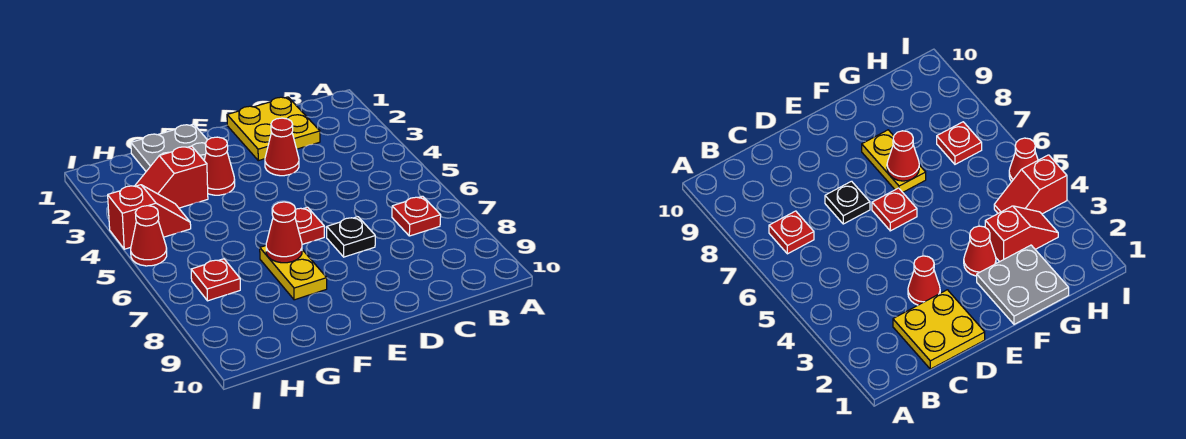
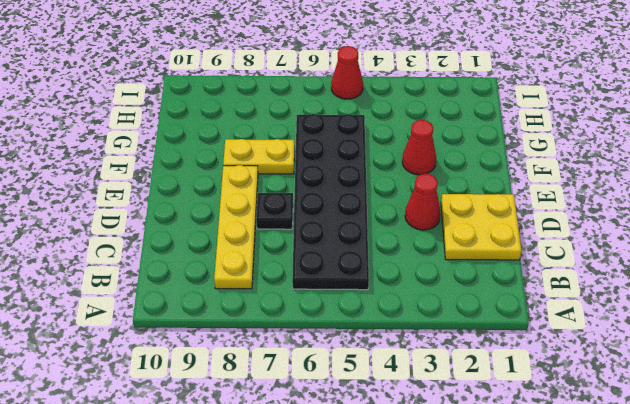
black 2x6 plate [292,114,369,290] -> red 1x1 plate [295,207,324,244]
yellow 1x4 plate [214,165,258,289] -> none
none -> red 1x1 plate [392,196,441,236]
none -> grey 2x2 plate [131,124,207,171]
none -> red 1x2 slope [135,146,208,208]

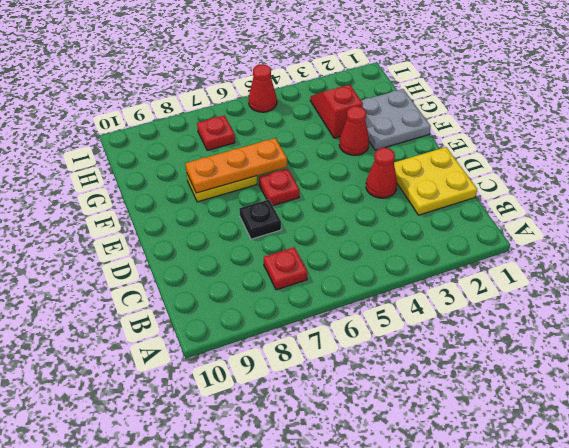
orange 1x3 plate [185,138,287,193] -> red 1x1 cone [266,202,302,263]
none -> red 1x2 slope [108,185,191,249]

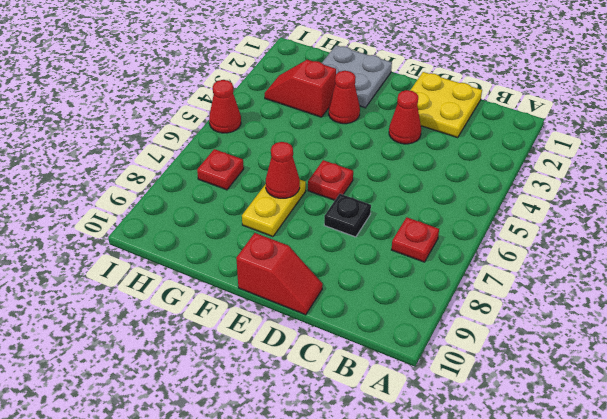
red 1x2 slope [236,233,323,315] -> red 1x2 slope moved to [108,185,191,249]

